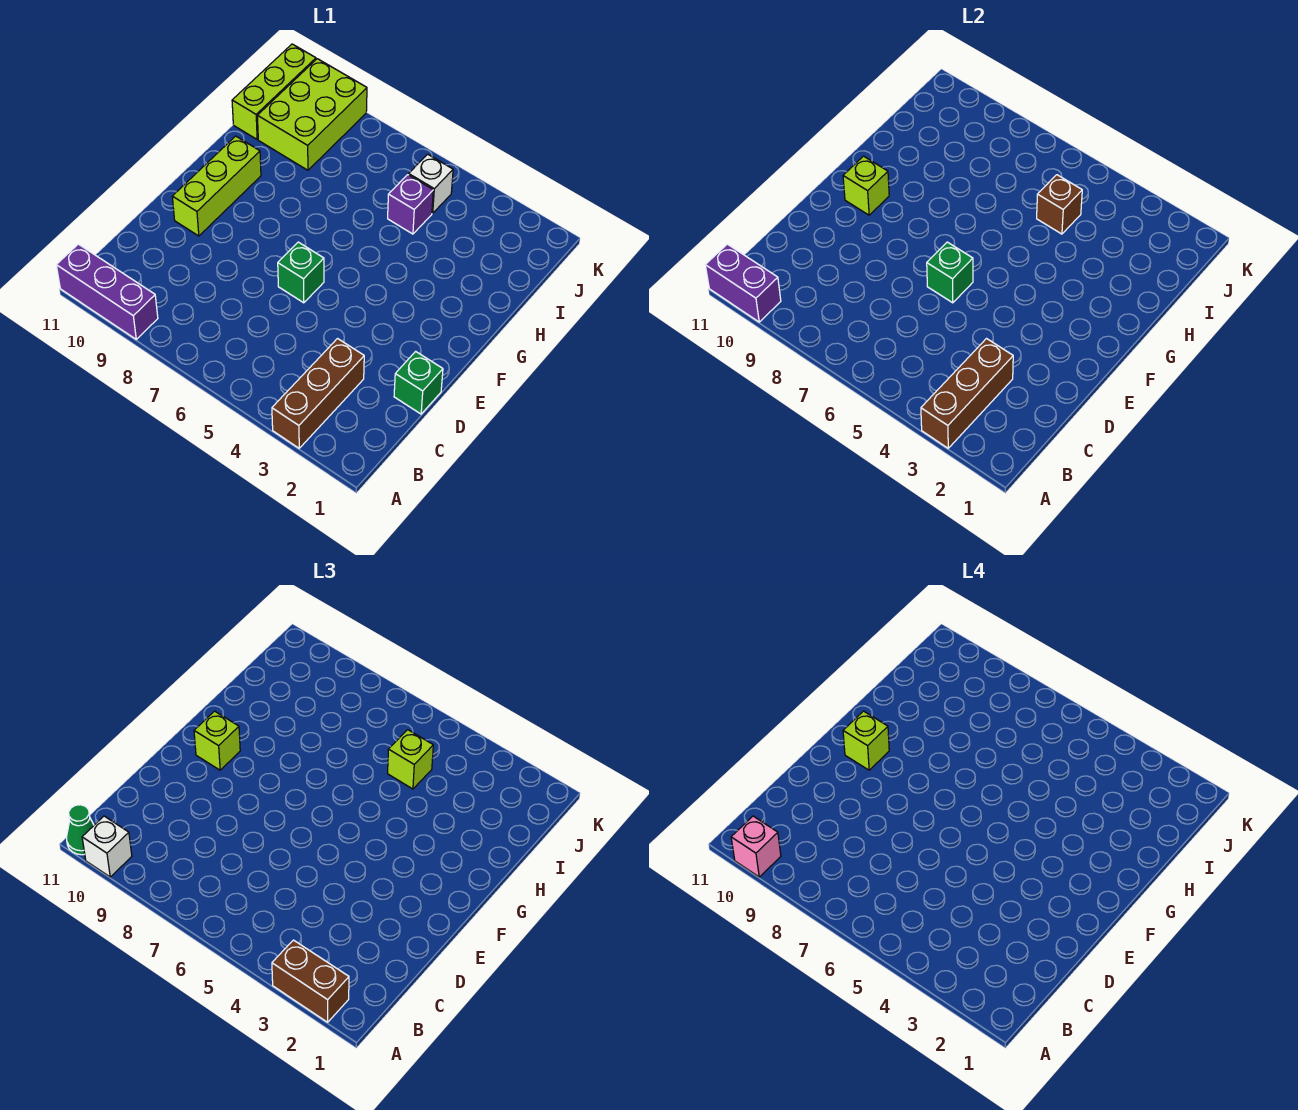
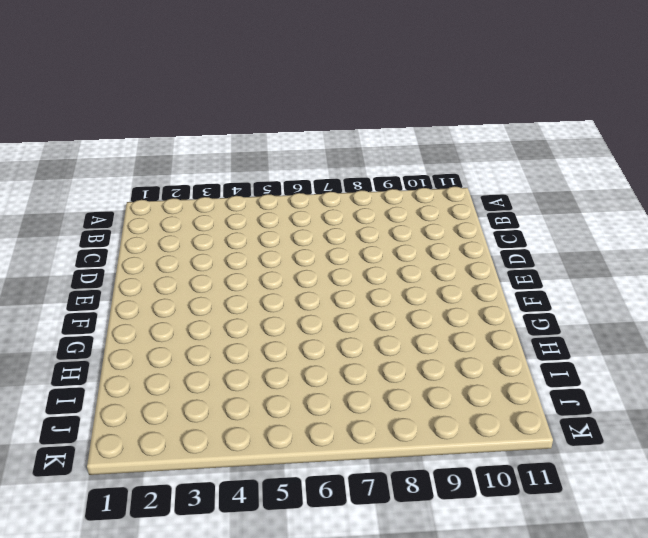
none -> brown 1x3 brick [272,339,364,448]
none -> purple 1x3 brick [56,244,158,339]
none -> green 1x1 brick [394,351,443,414]

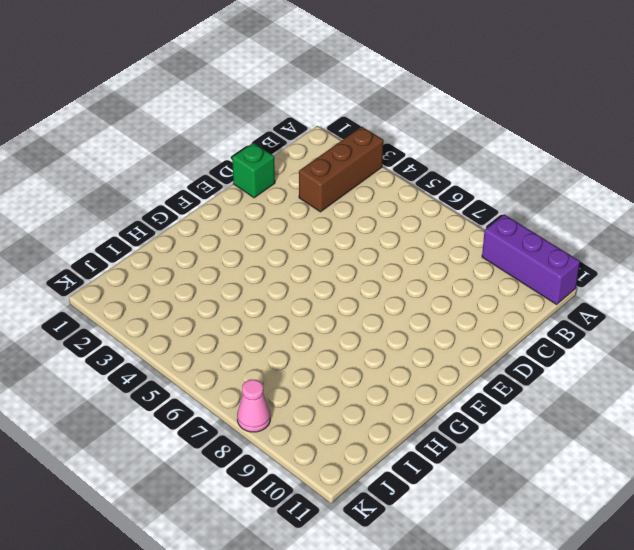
pink 1x1 cone [237,380,270,432] -> none
none -> green 1x1 brick [278,242,324,303]
none -> lime 1x3 brick [172,136,261,236]
none -> purple 1x1 brick [388,175,433,234]

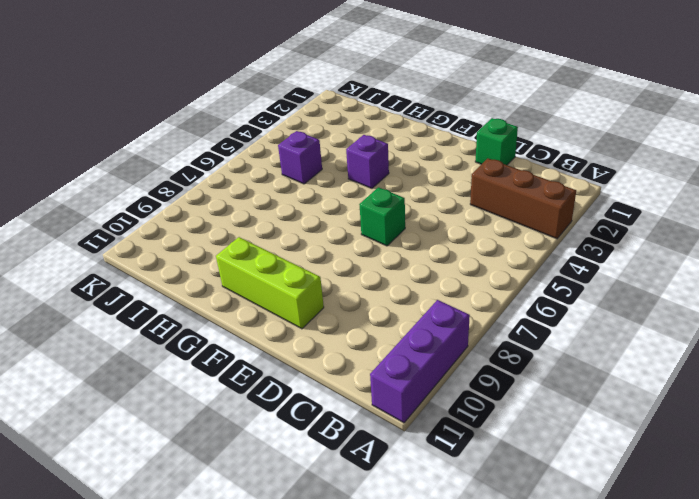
purple 1x1 brick [346,135,389,188] -> none
none -> lime 2x3 brick [257,59,367,170]
none -> lime 1x3 brick [232,44,316,139]
none -> white 1x1 brick [409,154,453,213]

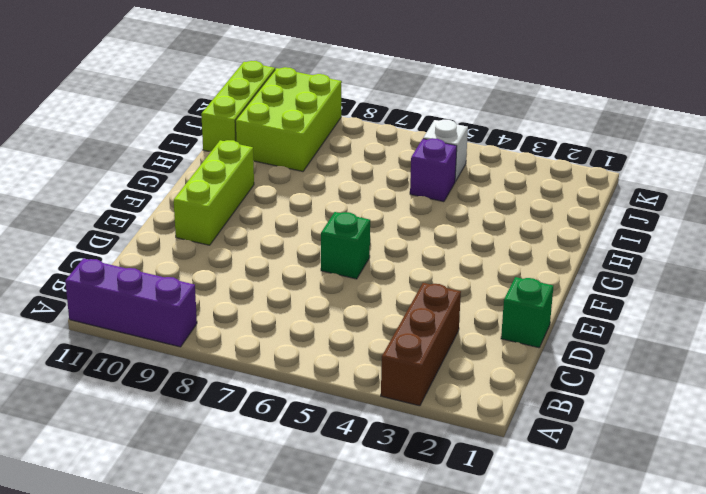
none -> brown 1x3 brick [921,339,1013,448]
none -> purple 1x2 brick [705,244,781,322]
none -> green 1x1 brick [927,242,973,303]

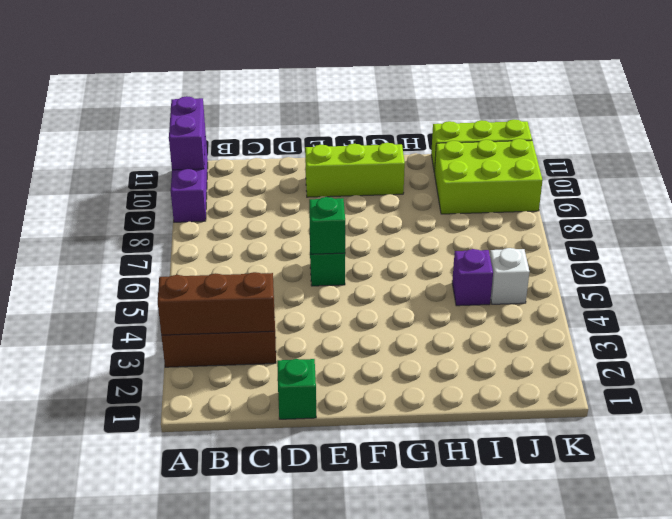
none -> lime 1x1 brick [843,156,889,215]
none -> brown 1x1 brick [1037,175,1082,234]
none -> brown 1x2 brick [272,940,349,1022]

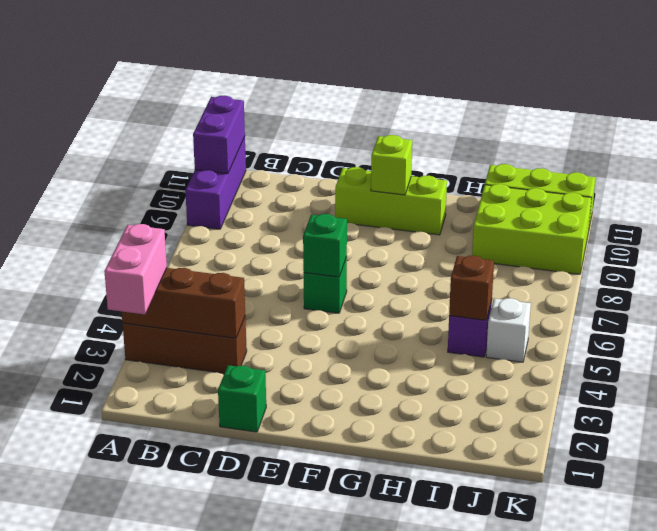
pink 1x2 brick [104,224,167,314] -> brown 1x2 brick [272,940,349,1022]
none -> white 1x1 brick [82,816,132,877]
none -> green 1x1 cone [67,805,94,855]
none -> lime 1x1 brick [194,711,240,770]

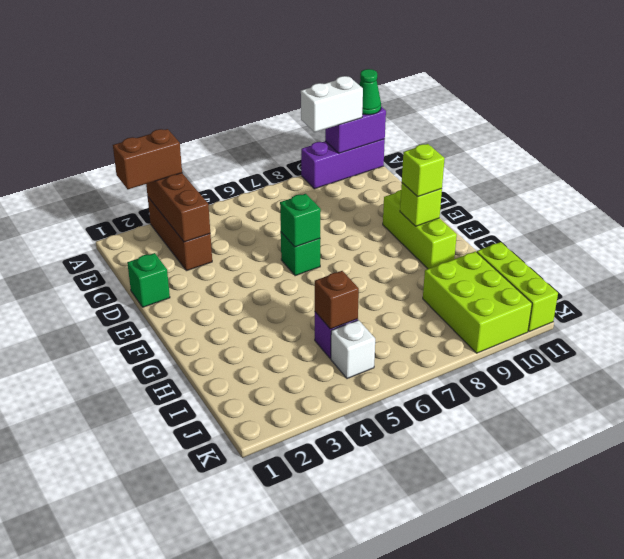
white 1x2 brick [301,76,363,132] -> white 1x1 brick [82,816,132,877]
none -> lime 1x1 brick [388,730,433,789]
none -> pink 1x1 brick [731,816,781,877]
none -> lime 1x1 brick [843,711,889,770]

